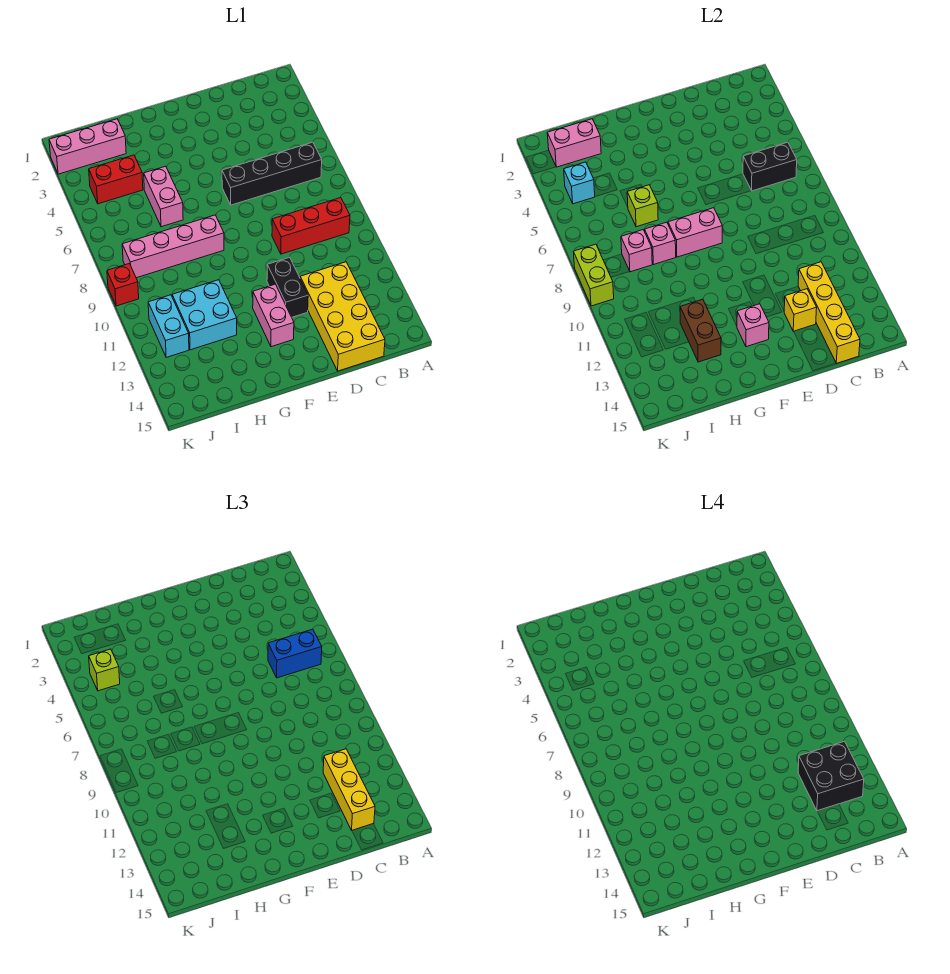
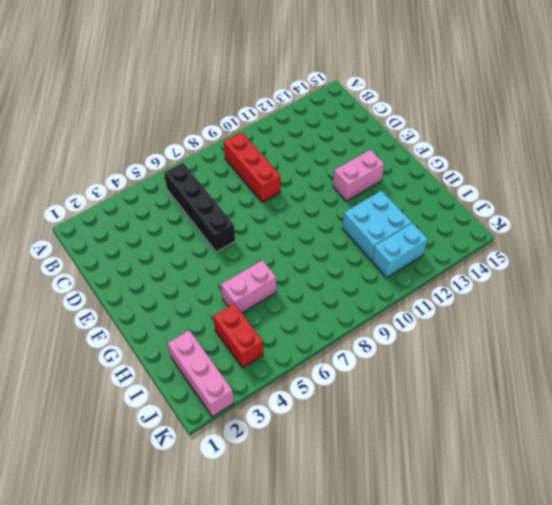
none -> yellow 2x4 brick [300,262,385,371]
none -> black 1x2 brick [267,257,308,317]
none -> pink 1x4 brick [122,215,224,278]

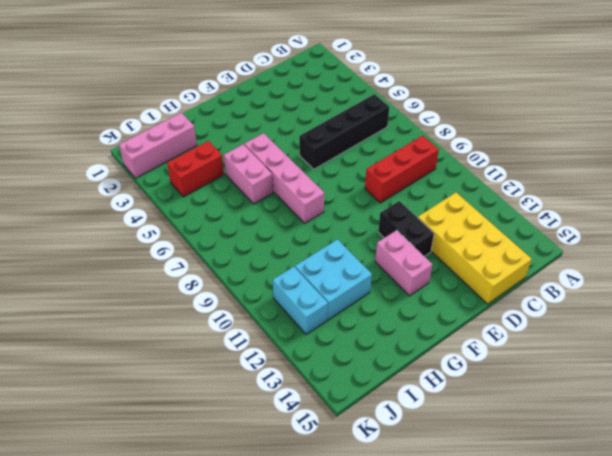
pink 1x4 brick [244,133,324,223] -> pink 1x4 brick turned to [122,215,224,278]
none -> red 1x1 brick [107,264,139,306]
none -> black 1x2 brick [743,142,797,191]
none -> yellow 1x4 brick [798,262,860,363]

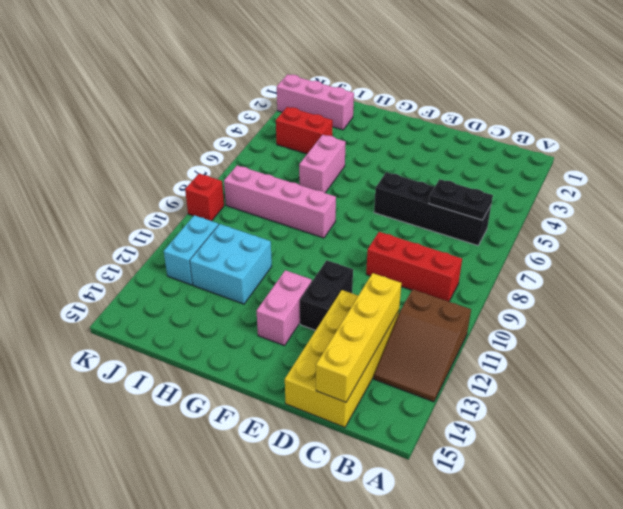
brown 2x3 slope [374,289,471,402] -> none
black 1x2 plate [429,179,493,220] -> black 1x2 brick [743,142,797,191]
none -> yellow 1x1 brick [784,289,817,332]
none -> pink 1x2 brick [668,208,722,257]
none -> pink 1x1 brick [737,304,769,347]

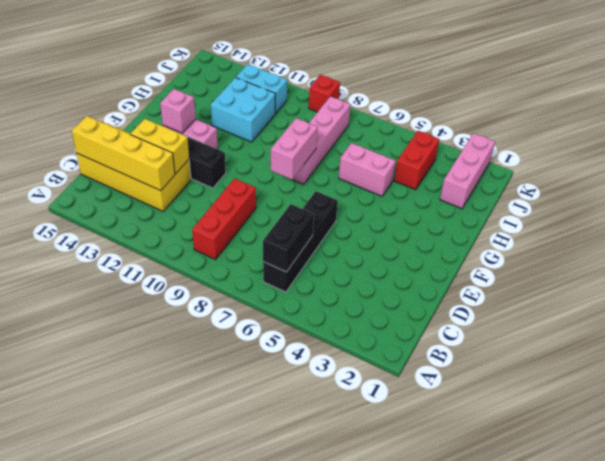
yellow 1x2 brick [130,119,189,174] -> yellow 1x1 brick [784,289,817,332]
none -> lime 1x1 brick [627,185,658,227]
none -> pink 1x1 brick [645,222,676,265]
none -> brown 1x2 brick [680,299,721,362]

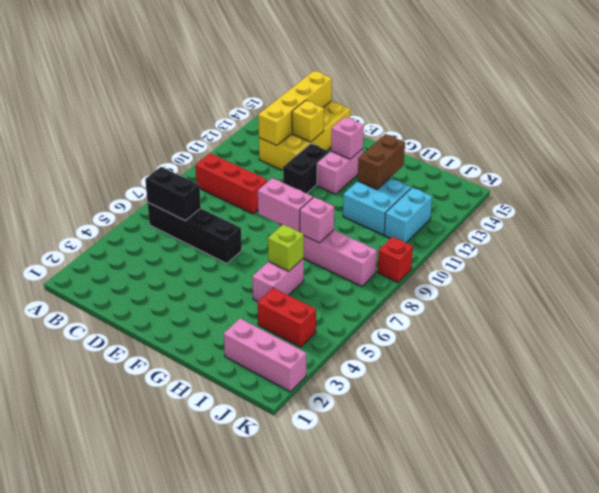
none -> pink 1x2 brick [547,119,601,167]
none -> pink 1x1 brick [621,230,652,272]
none -> cyan 1x1 brick [564,162,595,204]

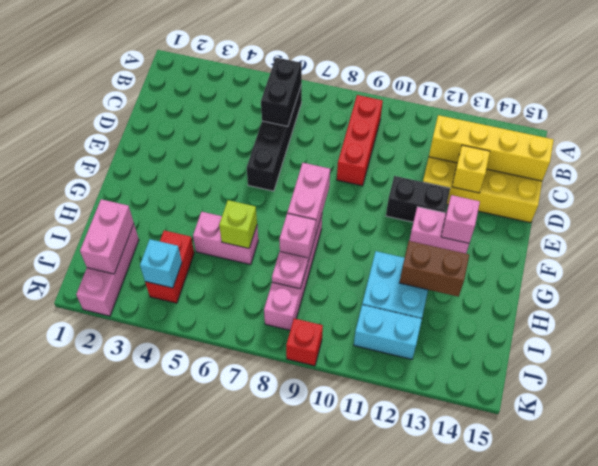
pink 1x1 plate [272,252,308,289] -> pink 1x1 brick [621,230,652,272]
none -> lime 1x2 brick [574,244,614,306]
none -> blue 1x2 brick [268,629,322,678]
none -> yellow 1x3 brick [323,749,375,830]

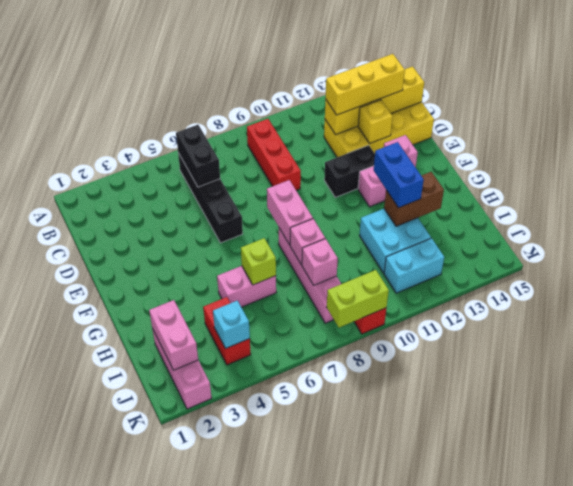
blue 1x2 brick [374,142,424,208] -> blue 1x2 brick moved to [268,629,322,678]
none -> lime 1x1 brick [89,649,120,691]
none -> black 2x2 brick [798,741,864,811]

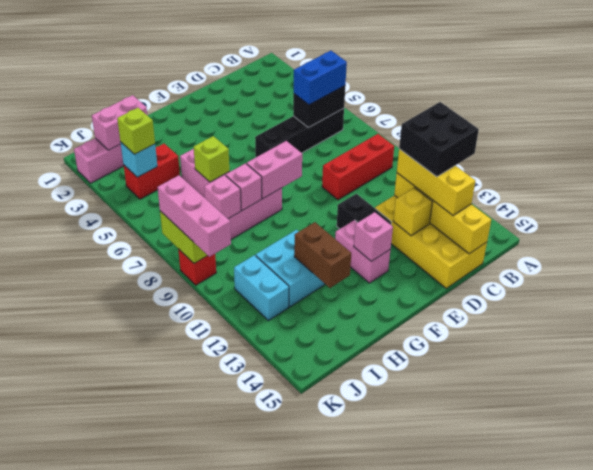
pink 1x3 brick [157,175,231,257] -> none

